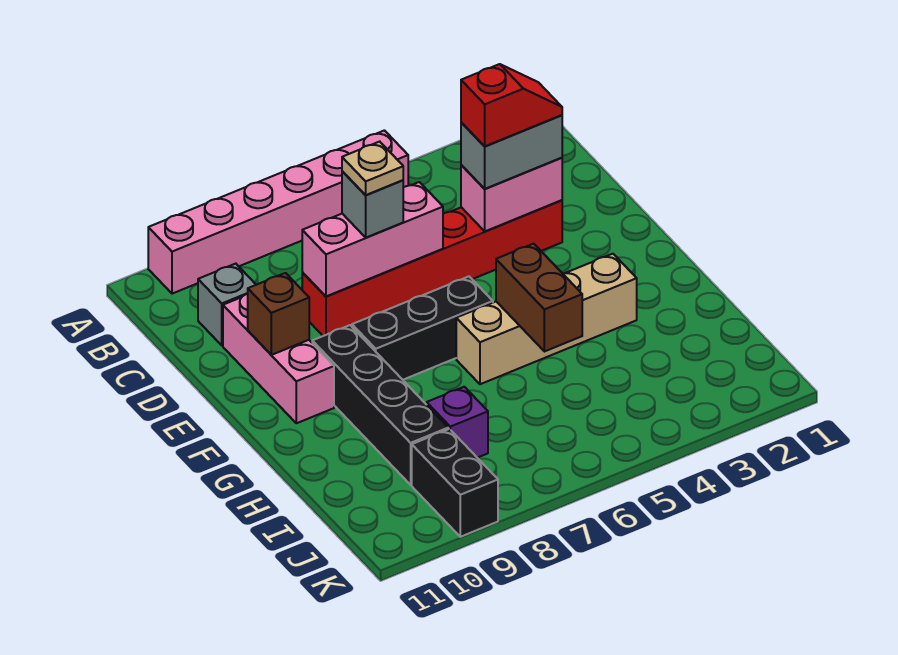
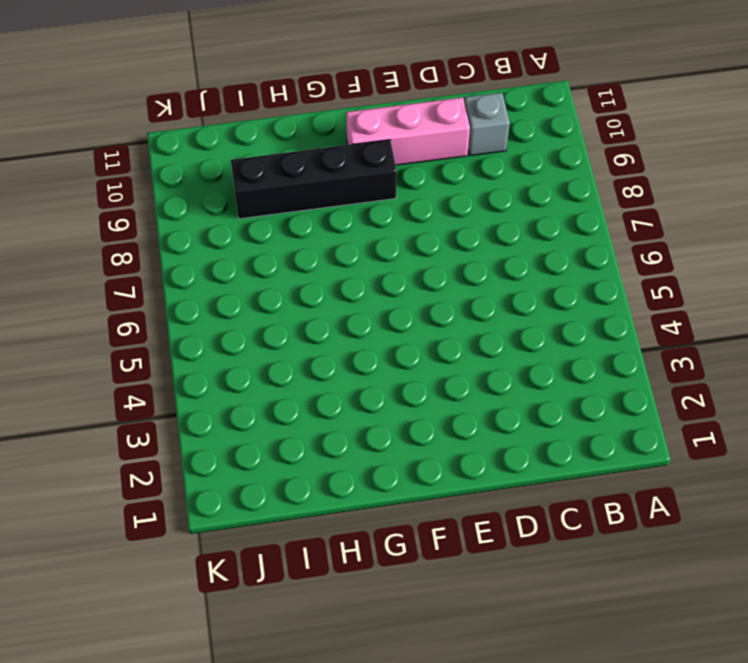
none -> pink 1x6 brick [148,130,408,294]
none -> red 1x6 brick [302,200,562,336]
none -> black 1x3 brick [352,277,493,380]

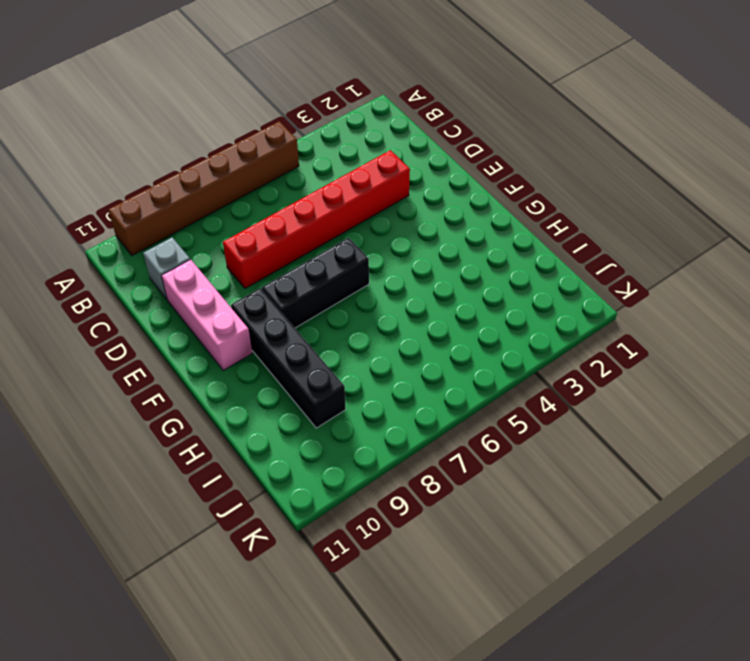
brown 1x6 brick [108,121,299,255] -> pink 1x6 brick [148,130,408,294]
none -> tan 1x4 brick [456,254,637,384]
none -> purple 1x1 brick [427,387,488,458]
none -> black 1x2 brick [412,429,498,537]

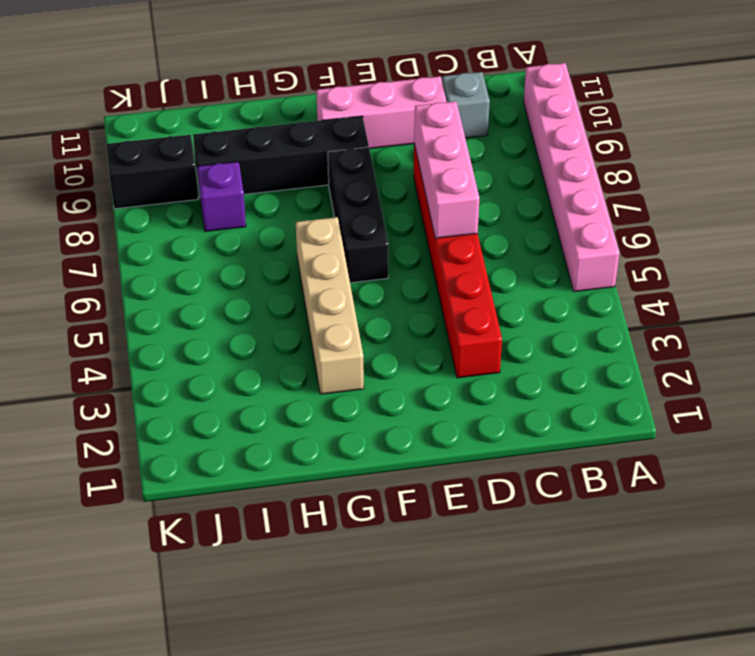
none -> pink 1x2 brick [461,158,562,231]
none -> brown 1x1 brick [248,273,309,355]
none -> brown 1x2 brick [496,244,582,352]

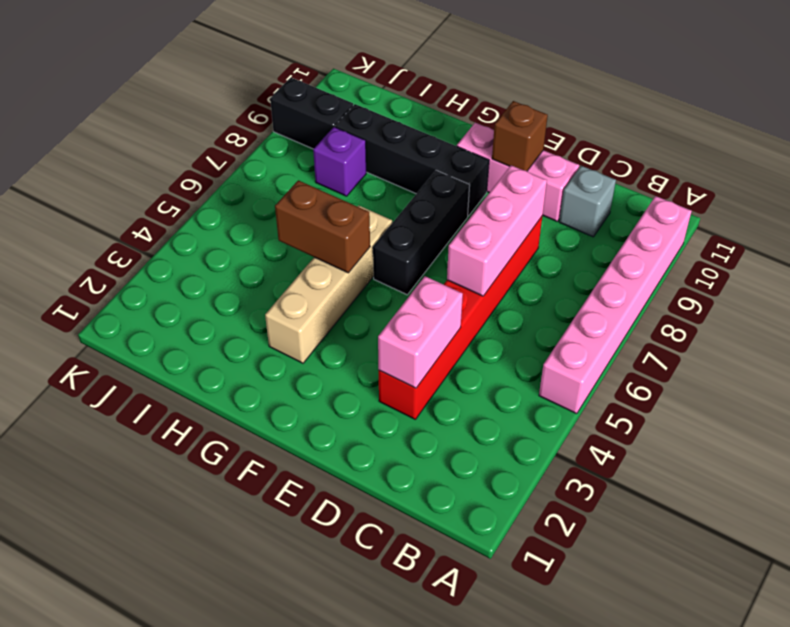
none -> grey 1x2 brick [461,115,562,189]
none -> grey 1x1 brick [342,171,403,238]
none -> red 1x2 slope [461,64,562,146]

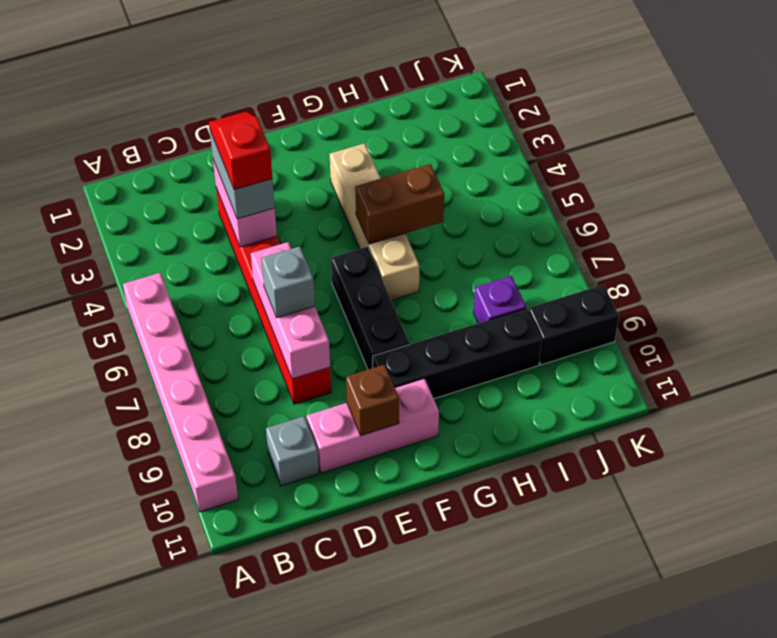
none -> tan 1x1 plate [342,142,403,195]

